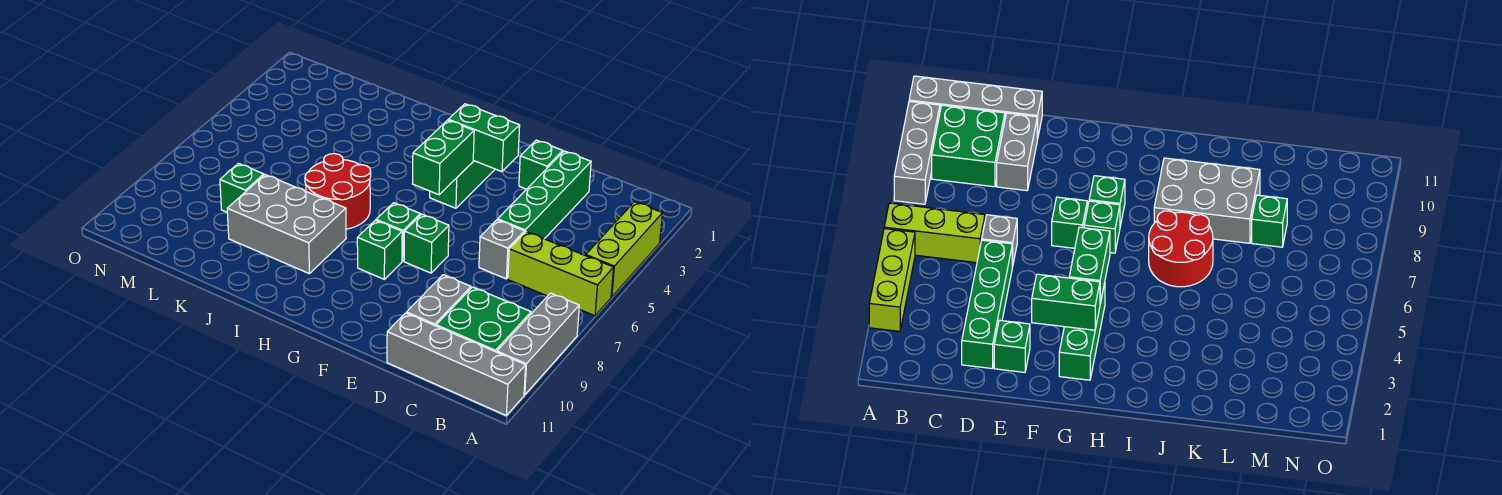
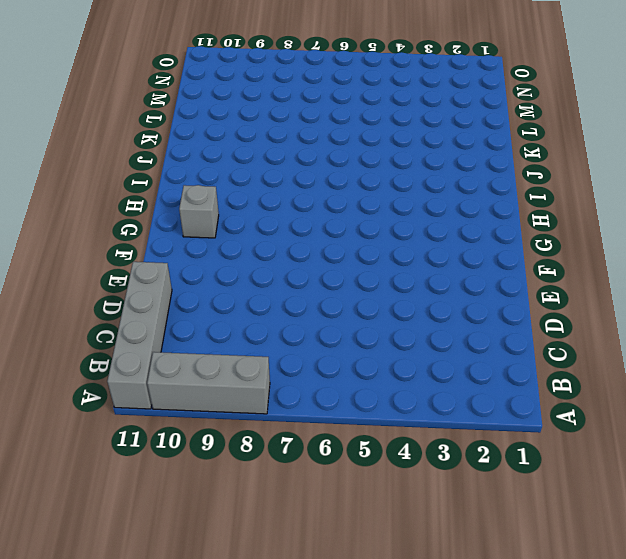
grey 1x1 brick [179,185,219,238] -> grey 1x1 brick moved to [479,220,524,279]
none -> lime 1x3 brick [586,202,663,297]
none -> lime 1x3 brick [508,232,614,316]
none -> green 2x2 brick [436,287,531,352]

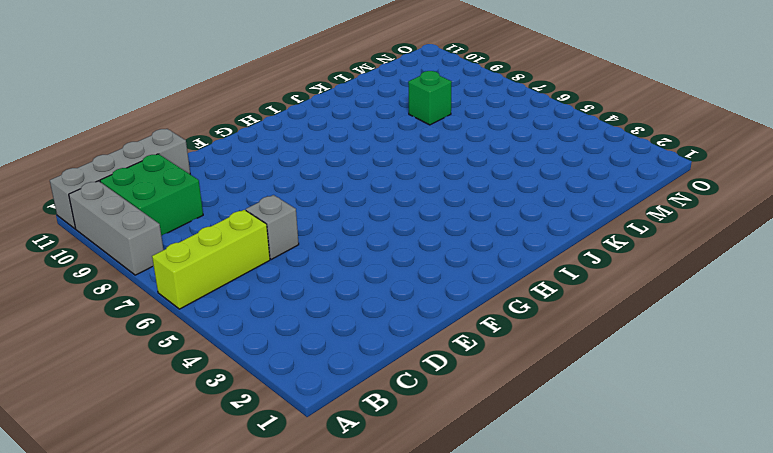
none -> lime 1x3 brick [586,202,663,297]
none -> green 1x4 brick [498,151,591,239]
none -> grey 1x2 brick [406,275,471,326]

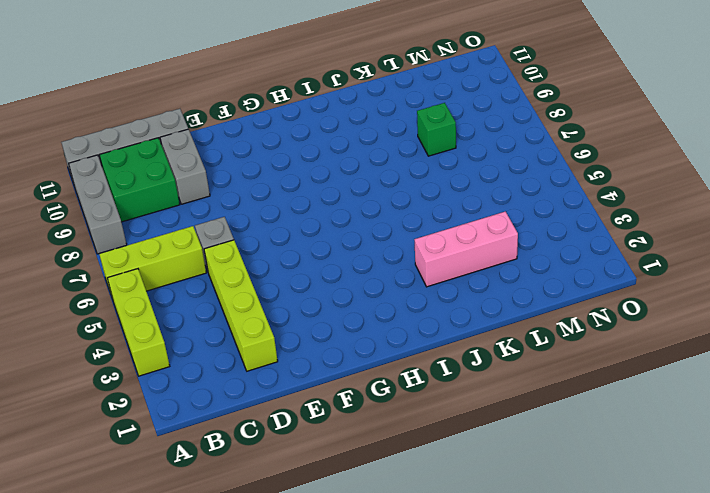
lime 1x4 brick [204,240,278,371] -> green 1x4 brick [498,151,591,239]
pink 1x3 brick [414,212,518,287] -> none
none -> green 1x1 brick [519,140,563,189]
none -> green 1x1 brick [404,214,449,273]
none -> green 1x3 brick [430,161,495,208]

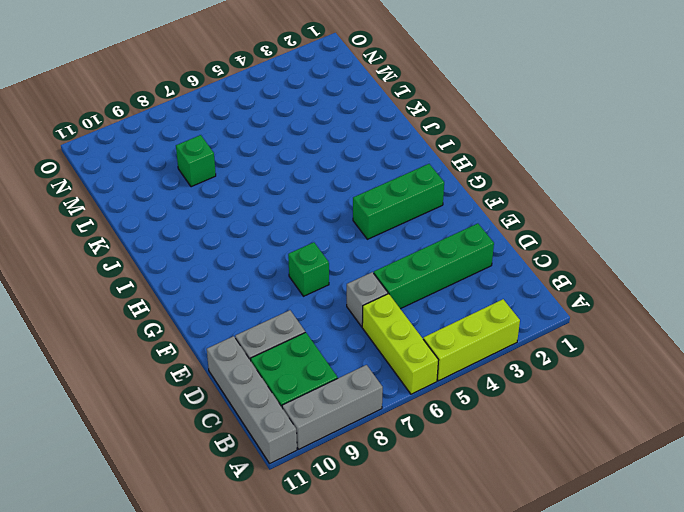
none -> green 1x1 brick [519,140,563,189]
none -> green 1x1 brick [376,203,420,261]
none -> green 1x1 brick [357,220,402,279]

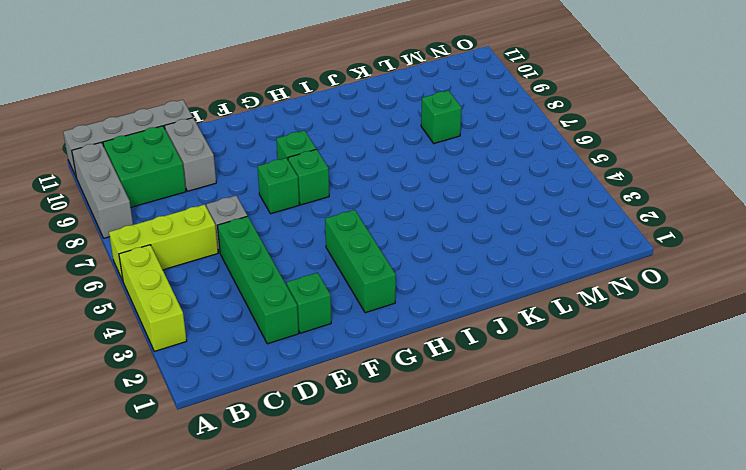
none -> red 2x2 round brick [305,154,371,229]
none -> grey 2x3 brick [227,175,346,273]
none -> green 1x2 brick [448,104,520,172]

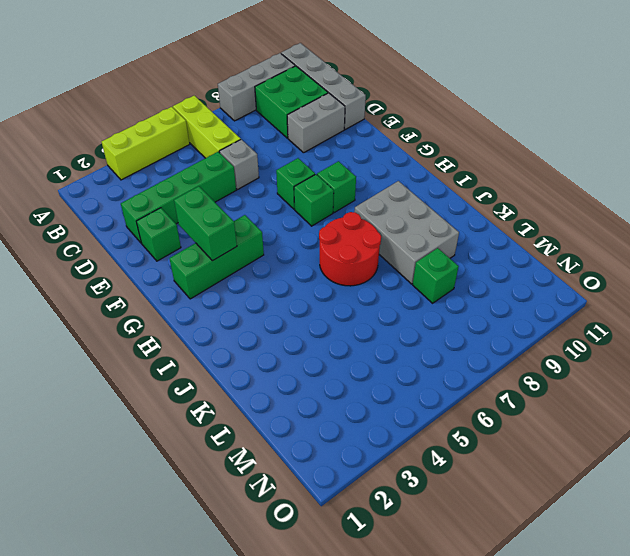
none -> green 1x2 brick [412,120,474,195]

